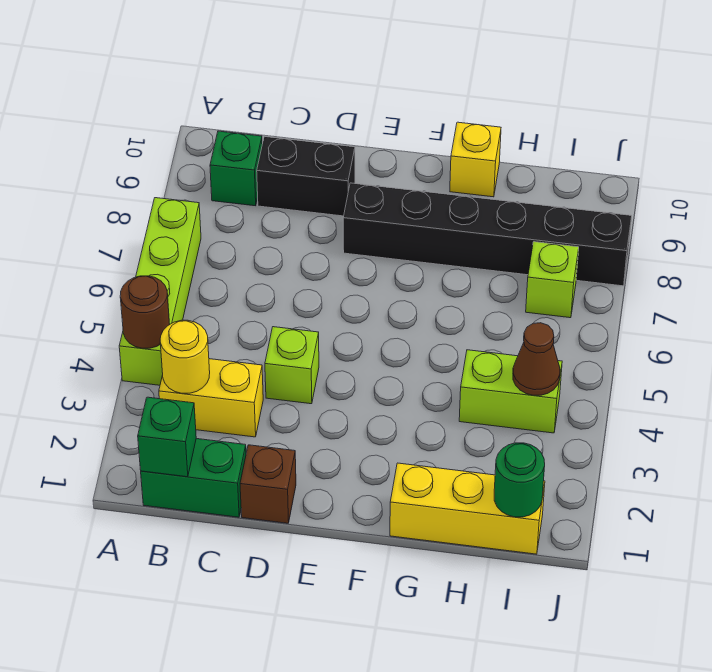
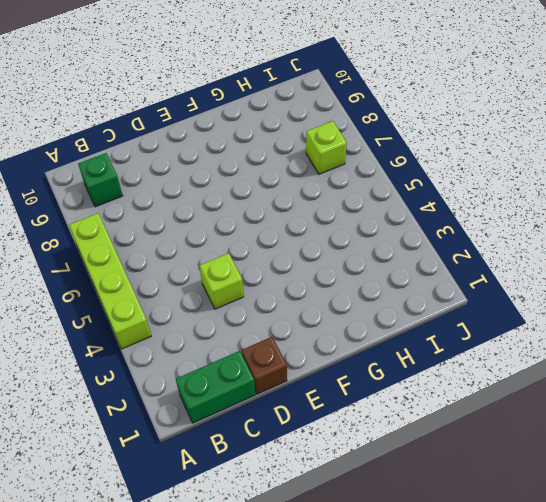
none -> yellow 1x2 brick [159,359,263,437]
none -> black 1x2 brick [257,136,355,216]
none -> black 1x6 brick [343,183,632,286]

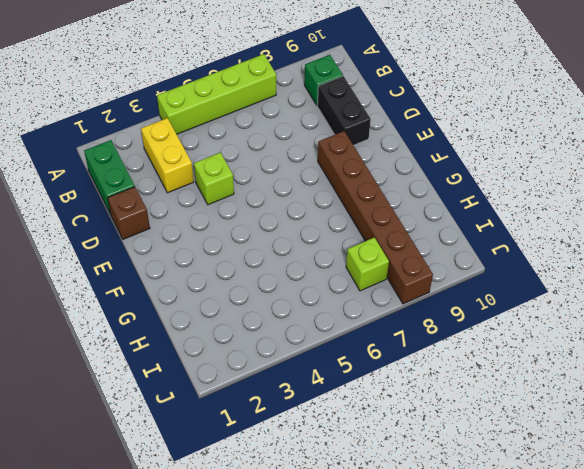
brown 1x6 brick [318,131,433,304] -> black 1x6 brick [343,183,632,286]
none -> yellow 1x3 brick [390,463,545,554]
none -> yellow 1x1 brick [450,122,501,197]
none -> lime 1x2 brick [459,350,562,433]

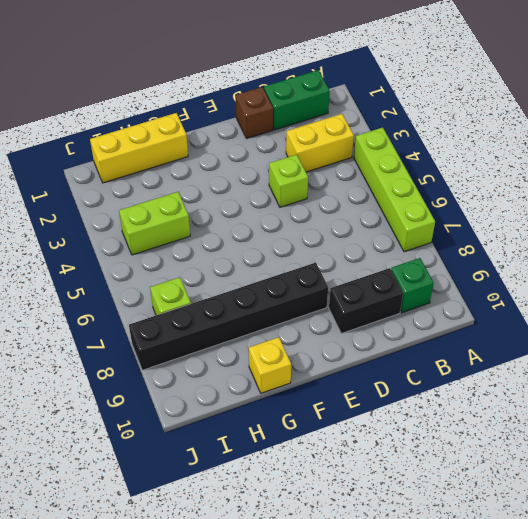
none -> brown 1x1 round brick [120,276,170,348]
none -> green 1x1 brick [138,397,196,477]
none -> yellow 1x1 round brick [160,320,210,393]

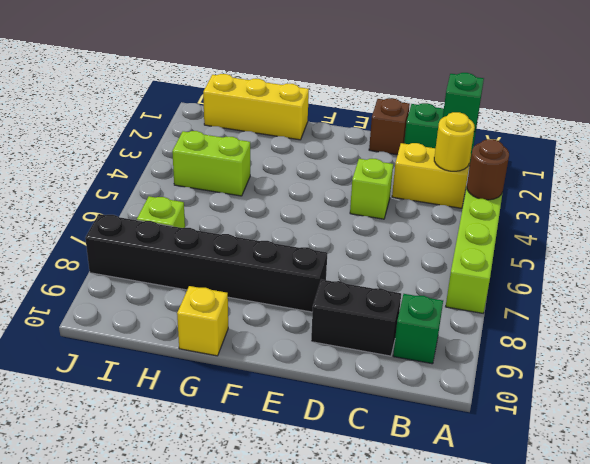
none -> green 1x1 round brick [494,443,545,517]
none -> brown 1x1 cone [513,323,560,395]

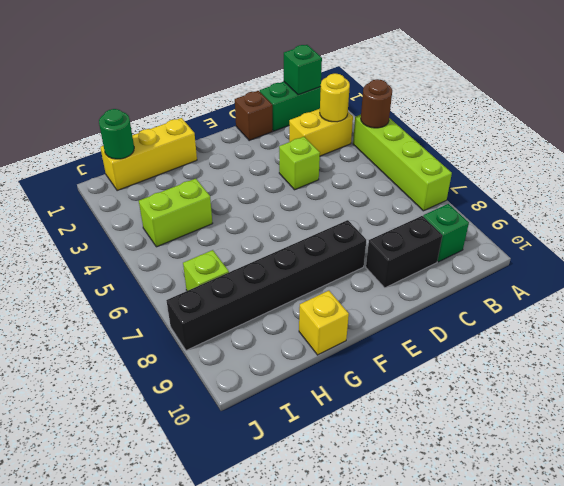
none -> brown 1x1 cone [513,323,560,395]

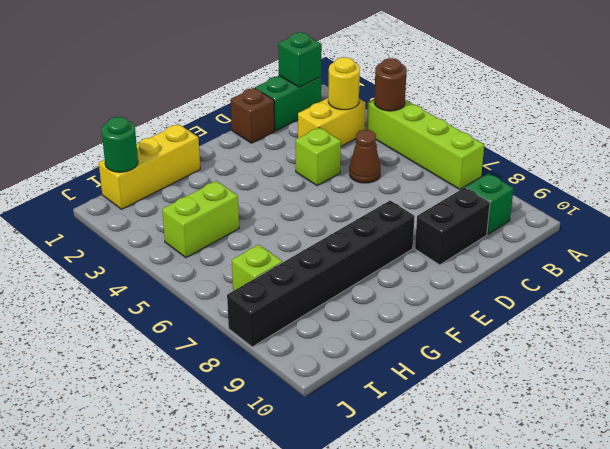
brown 1x1 cone [349,130,381,183] -> brown 1x1 cone moved to [513,323,560,395]
none -> yellow 1x1 brick [450,122,501,197]

